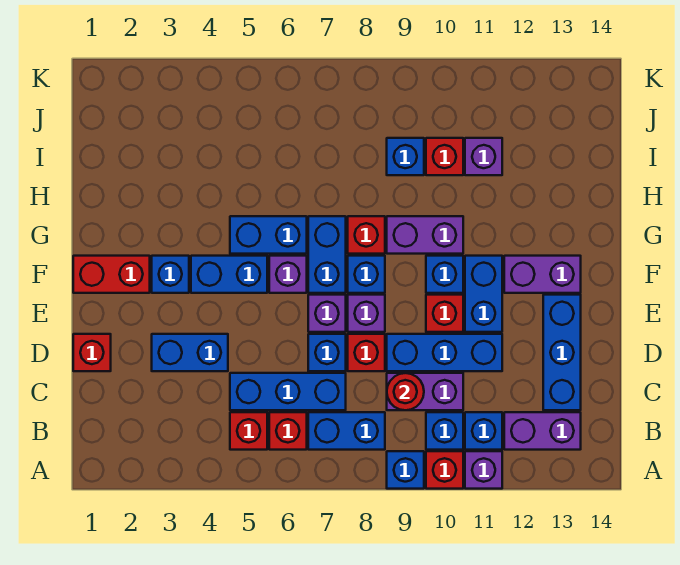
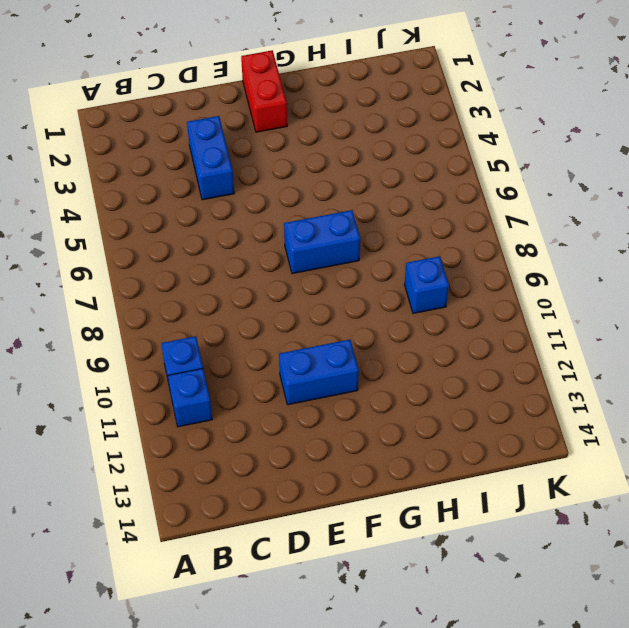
none -> blue 1x1 brick [387,451,424,489]
none -> red 1x1 brick [426,451,463,489]
none -> purple 1x1 brick [465,451,502,489]
none -> red 1x1 brick [230,412,267,450]

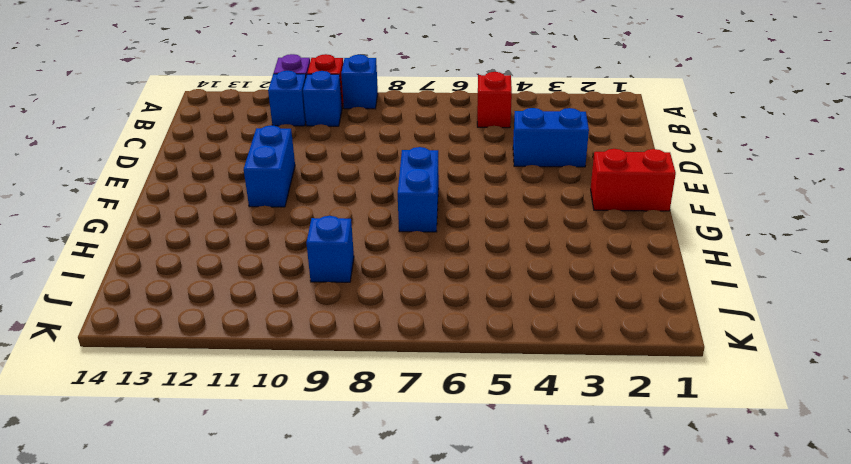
none -> red 1x1 brick [269,412,307,450]
none -> blue 1x2 brick [308,412,385,450]
none -> purple 1x2 brick [504,412,581,450]
none -> blue 1x3 brick [230,373,346,410]

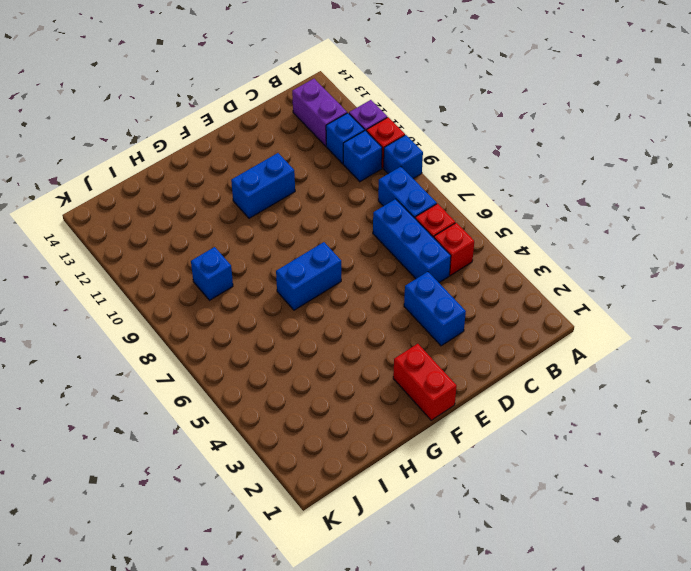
none -> purple 1x2 brick [387,373,463,410]
none -> blue 1x3 brick [543,295,581,410]
none -> red 1x1 brick [73,334,111,371]
none -> blue 1x1 brick [308,334,346,371]

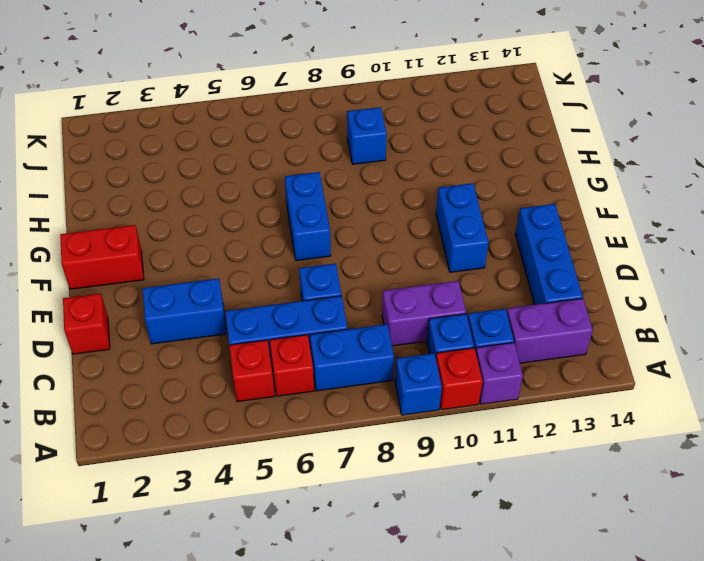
none -> red 1x1 brick [348,334,385,371]
none -> blue 1x3 brick [387,334,502,371]
none -> purple 1x1 brick [308,295,346,332]
none -> purple 1x1 brick [348,295,385,332]

